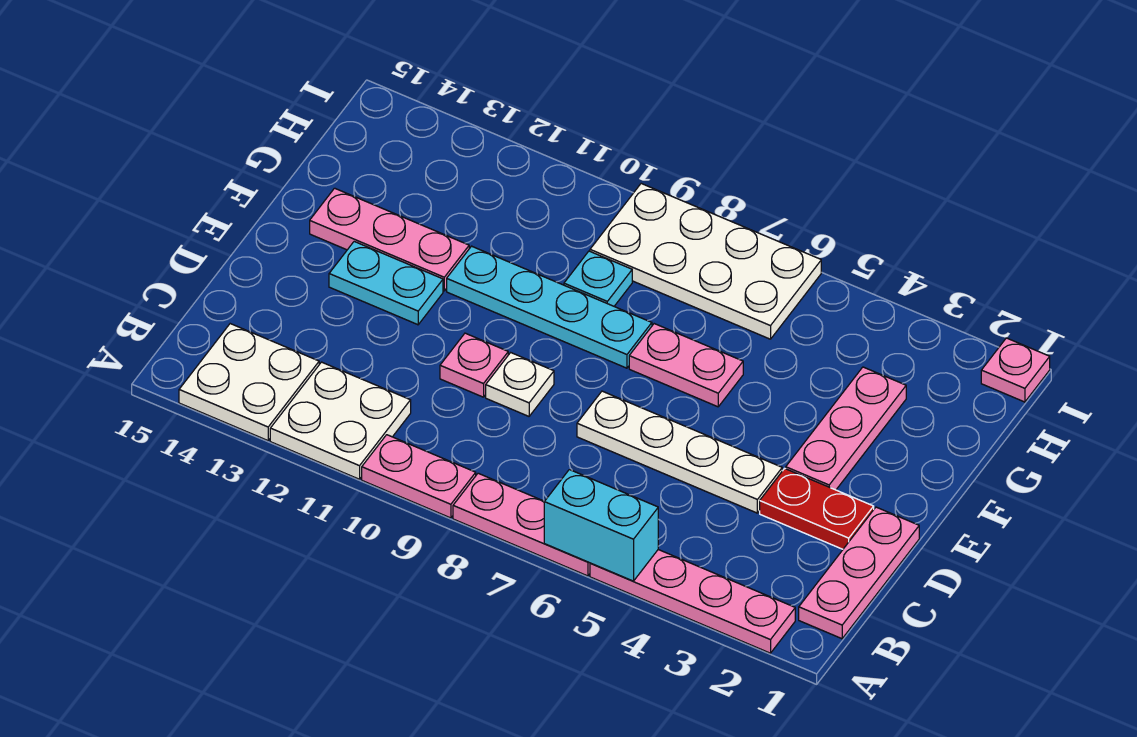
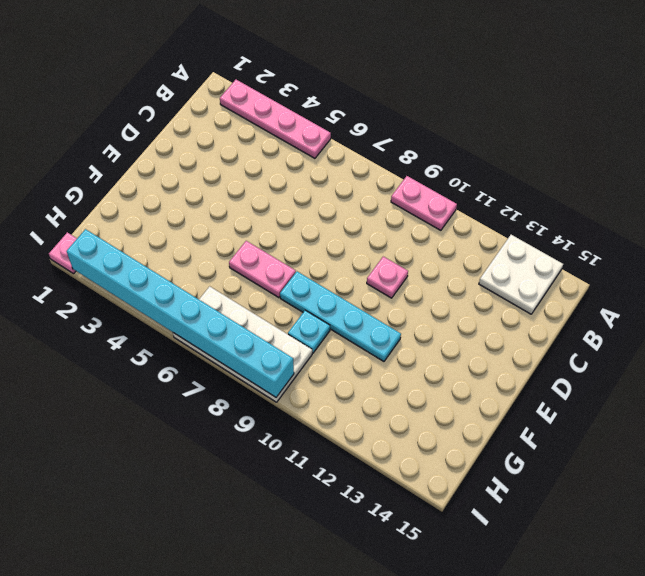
cyan 1x8 brick [67,229,294,397] -> none
none -> pink 1x3 plate [453,473,590,576]
none -> white 2x2 plate [270,362,411,479]
none -> pink 1x3 plate [799,507,919,639]

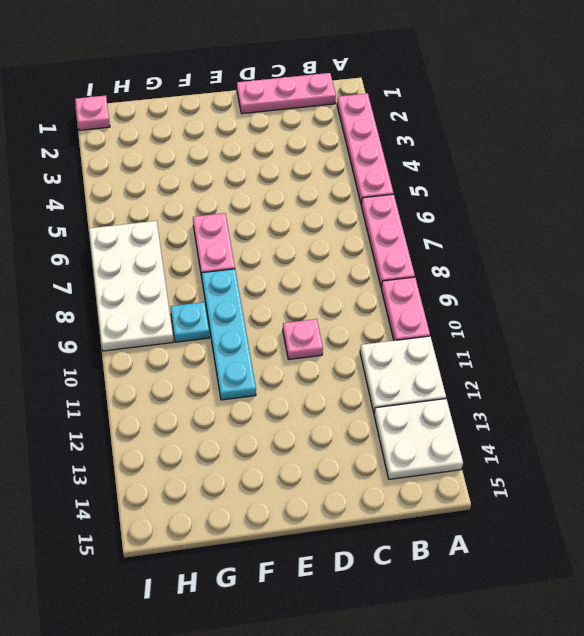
none -> red 1x2 plate [760,468,874,549]
none -> white 1x4 plate [577,391,782,513]
none -> white 1x1 plate [486,353,554,416]

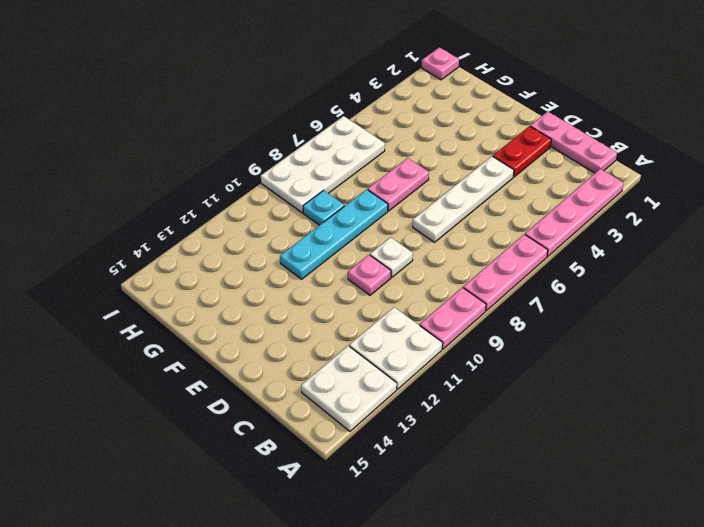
none -> pink 1x3 plate [786,367,906,490]
none -> cyan 1x2 plate [329,242,443,325]
none -> pink 1x3 plate [310,188,469,291]

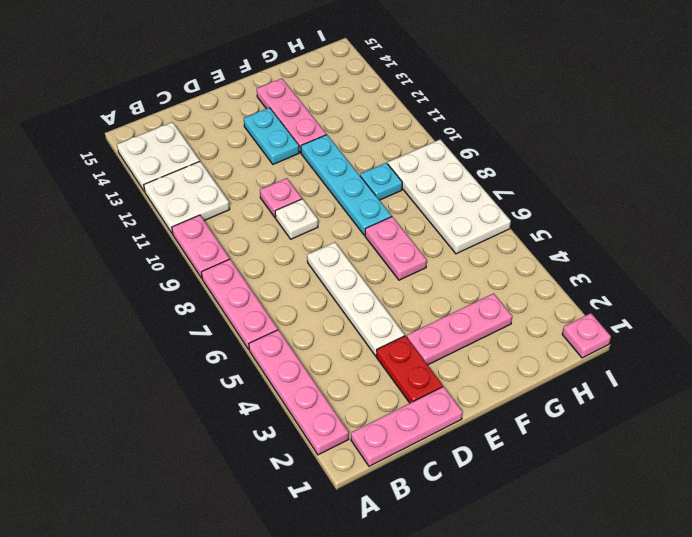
none -> cyan 1x2 brick [544,470,658,581]

